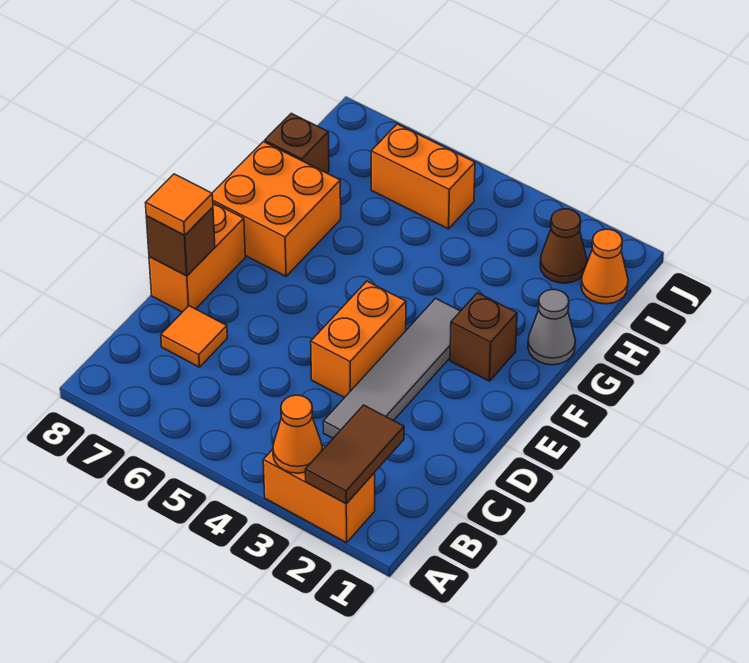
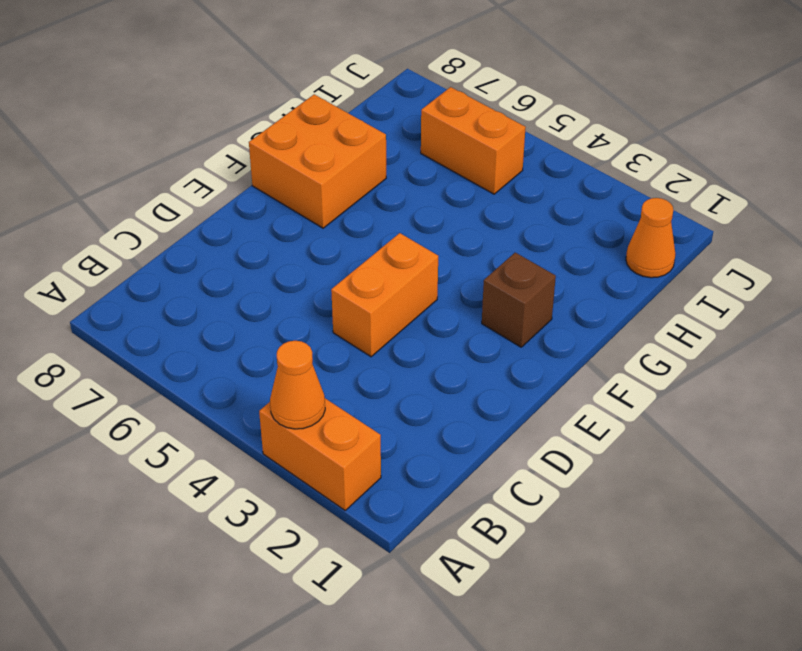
none -> grey 1x4 tile [323,298,460,438]
none -> orange 1x1 tile [161,306,227,367]
none -> orange 1x2 brick [149,203,245,312]

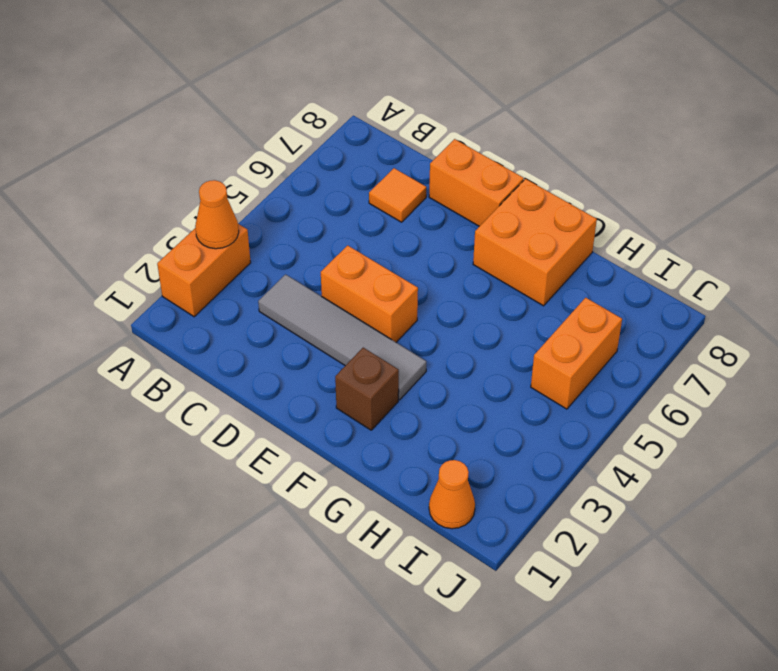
none -> grey 1x1 cone [528,290,575,365]
none -> brown 1x1 brick [265,113,329,173]
none -> brown 1x1 cone [540,209,587,283]

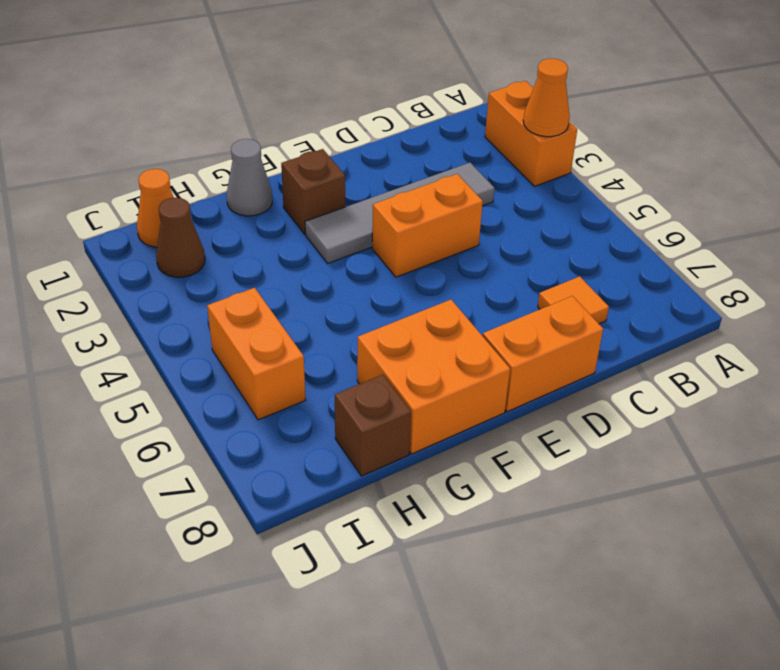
none -> brown 1x2 tile [305,405,404,504]
none -> brown 1x1 brick [146,207,215,276]
none -> orange 1x1 tile [145,174,213,235]

